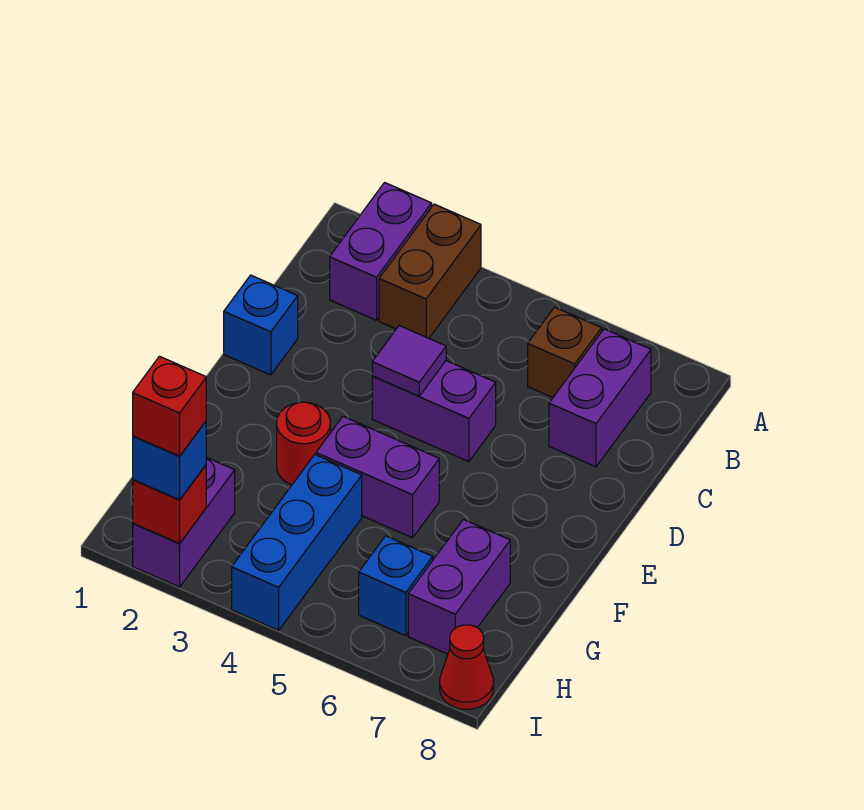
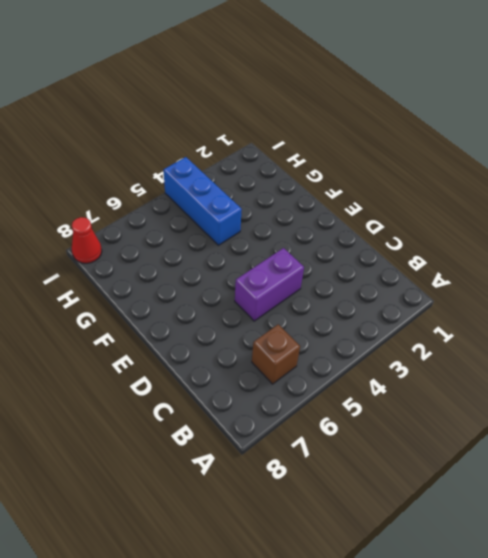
none -> purple 1x2 brick [330,183,432,320]
none -> brown 1x2 brick [379,204,481,338]
none -> purple 1x2 brick [549,329,651,467]

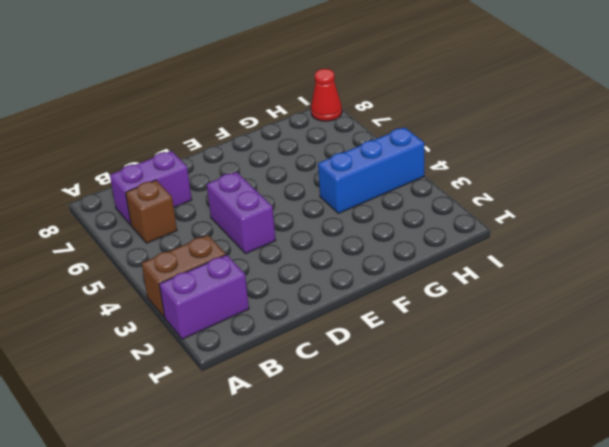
none -> blue 1x1 brick [224,275,298,375]
none -> red 1x1 round brick [277,402,330,485]
none -> purple 1x2 brick [316,417,439,538]

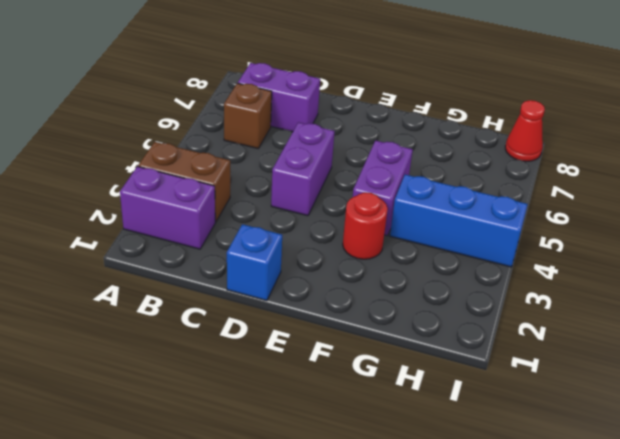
none -> purple 1x2 brick [408,519,510,654]
none -> purple 1x2 brick [133,457,235,587]
none -> blue 1x1 brick [359,536,433,636]

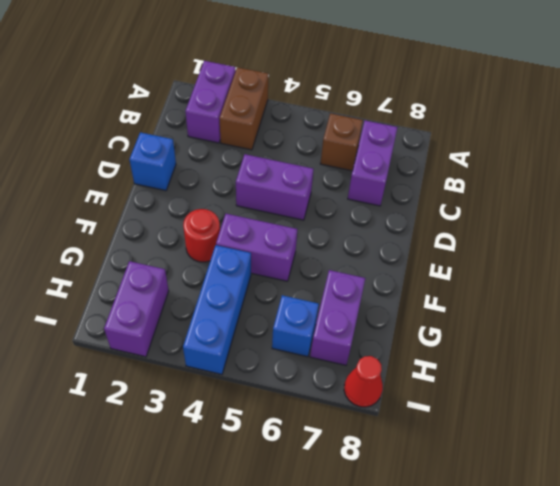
none -> purple 1x1 tile [372,326,446,396]
none -> red 1x1 brick [133,465,206,543]
none -> blue 1x1 brick [133,422,206,500]

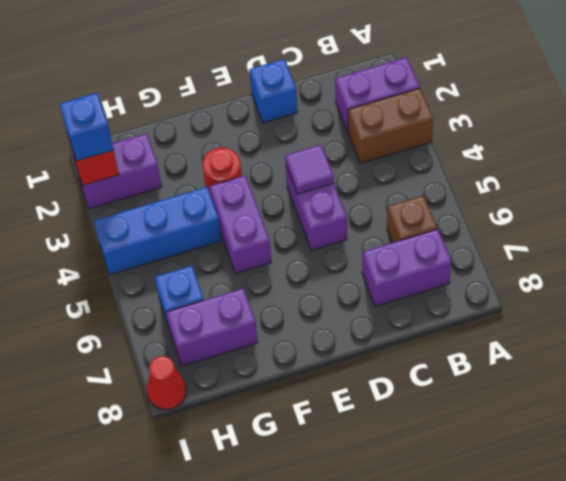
none -> red 1x1 brick [133,356,206,456]

